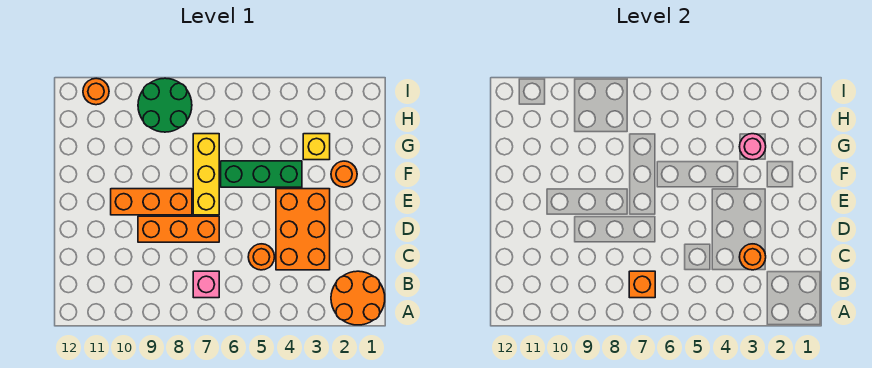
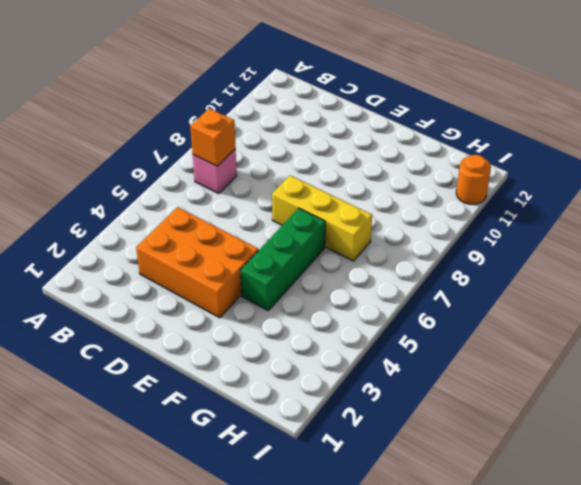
none -> orange 2x2 round brick [331,271,385,325]
none -> orange 1x1 round brick [248,244,275,270]
none -> orange 1x3 brick [138,216,219,242]

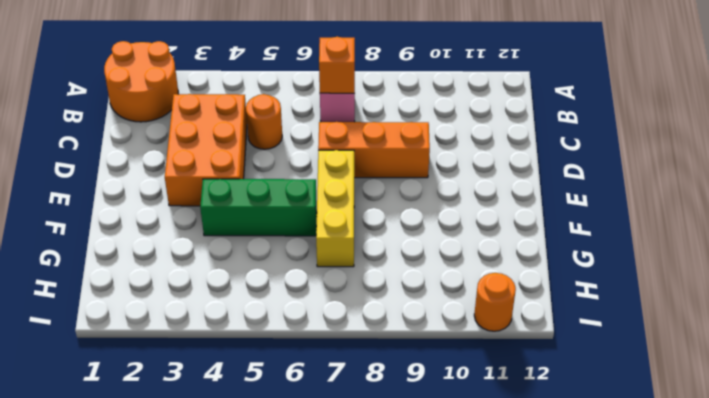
none -> orange 1x3 brick [111,189,192,215]
none -> orange 1x1 round brick [331,161,357,187]
none -> yellow 1x1 brick [303,134,330,160]

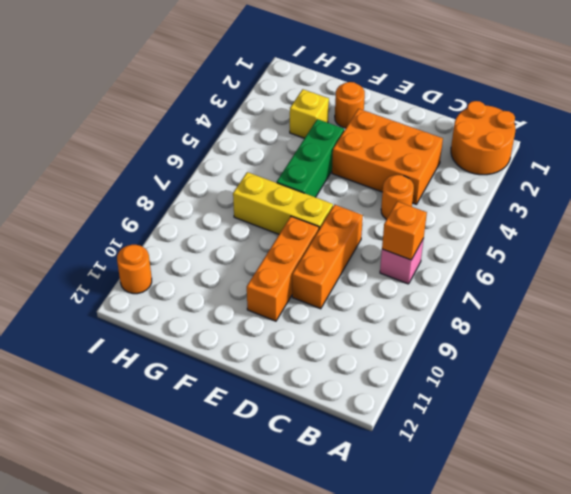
none -> green 2x2 round brick [138,78,192,132]
none -> orange 1x1 round brick [740,244,766,270]
none -> pink 1x1 round brick [739,134,766,160]

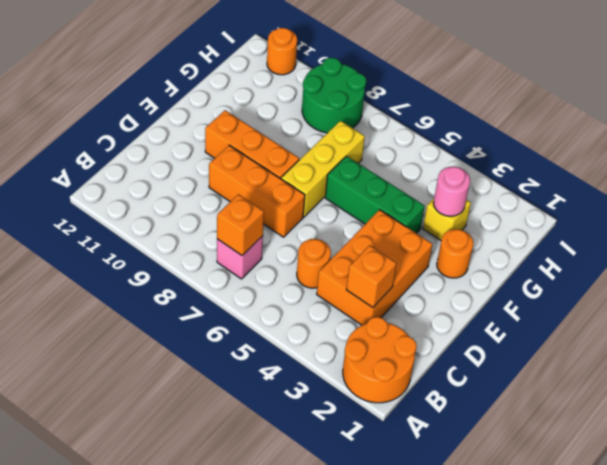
orange 1x1 brick [346,245,396,308] -> orange 1x1 round brick [740,244,766,270]

